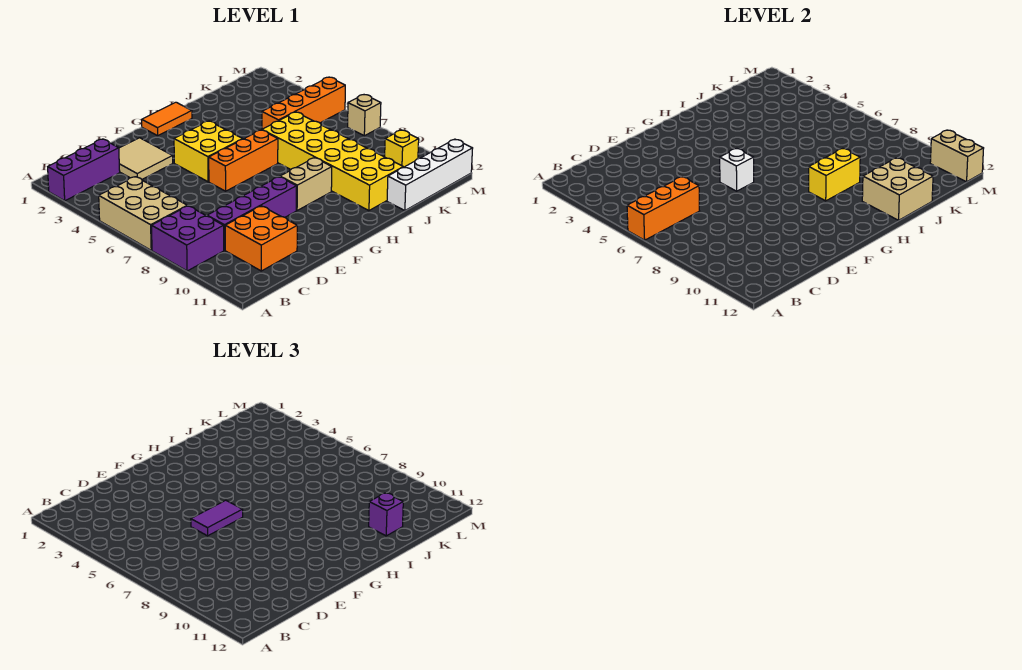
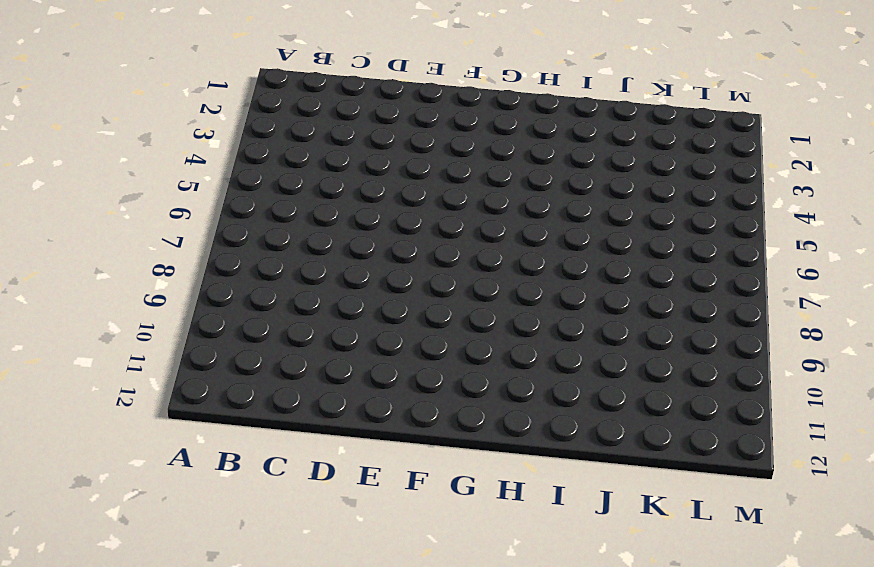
none -> purple 1x3 brick [48,139,120,201]
none -> tan 2x3 brick [99,177,187,250]
none -> purple 2x2 brick [151,206,224,271]

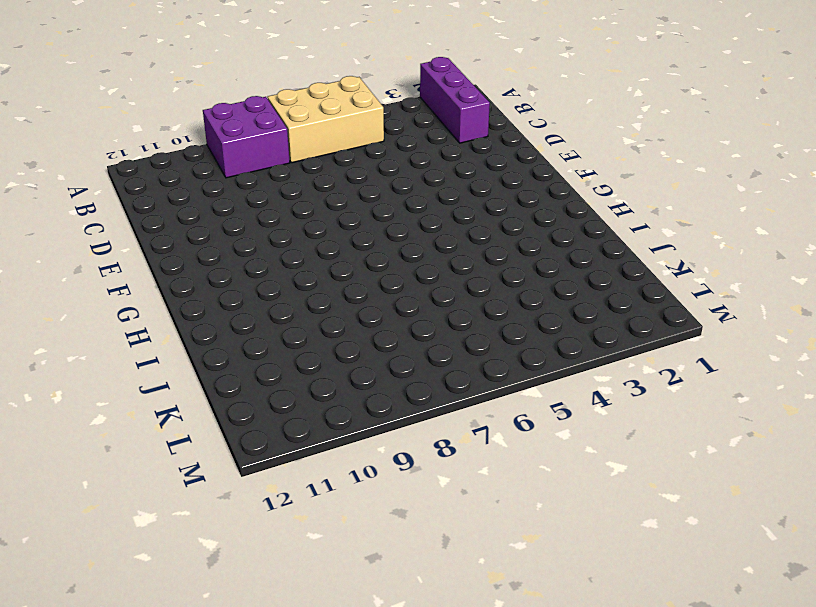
none -> purple 1x4 brick [207,177,297,250]
none -> orange 2x2 brick [225,206,297,271]
none -> tan 2x2 tile [119,138,173,179]

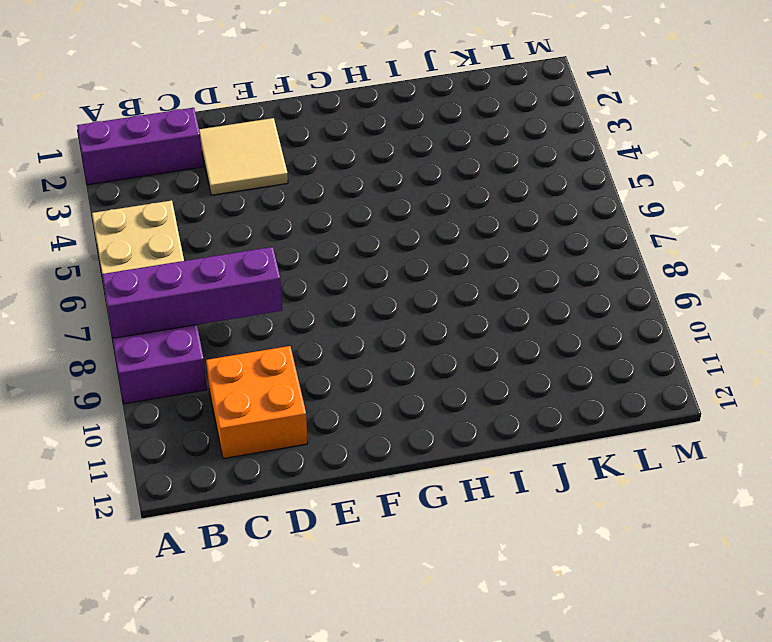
purple 1x4 brick [102,247,282,338] -> purple 1x4 brick moved to [207,177,297,250]
none -> yellow 2x2 brick [174,121,242,182]
none -> orange 1x3 brick [209,130,278,191]
none -> orange 1x2 tile [142,102,192,136]

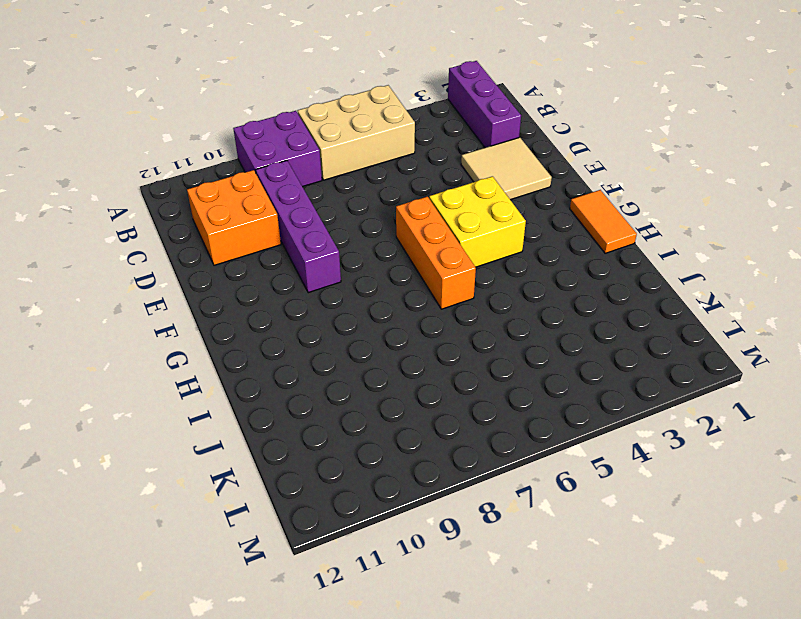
none -> tan 1x2 brick [280,158,332,211]
none -> yellow 2x6 brick [262,112,403,211]
none -> orange 1x4 brick [262,77,345,129]

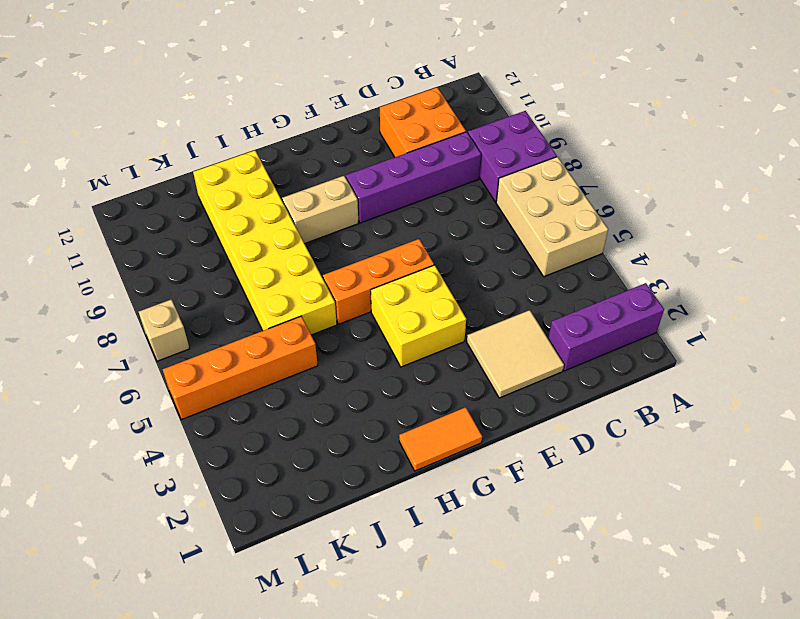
none -> white 1x4 brick [387,139,473,211]
none -> yellow 1x1 brick [385,130,419,167]
none -> orange 1x3 brick [627,177,699,240]

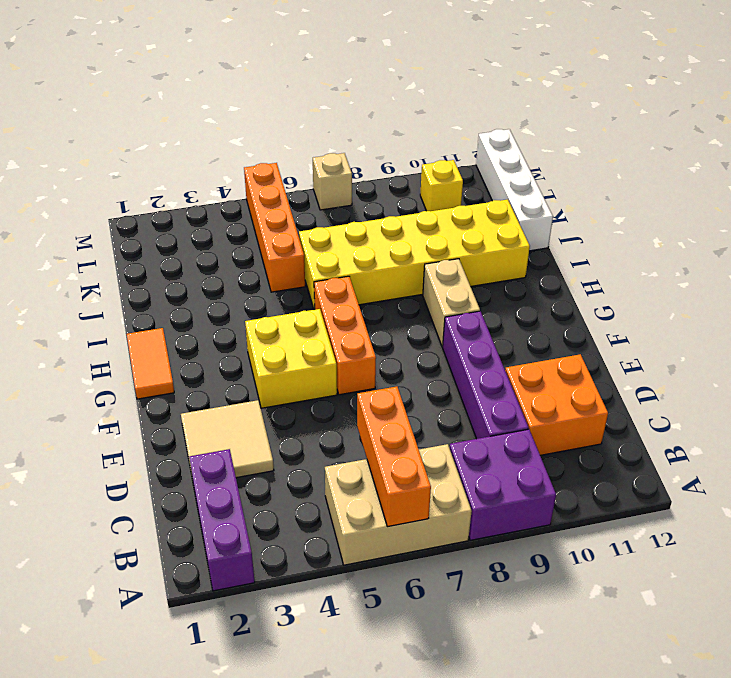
none -> white 1x1 brick [720,149,754,191]
none -> yellow 1x2 brick [809,149,860,201]
none -> tan 2x2 brick [862,158,933,220]

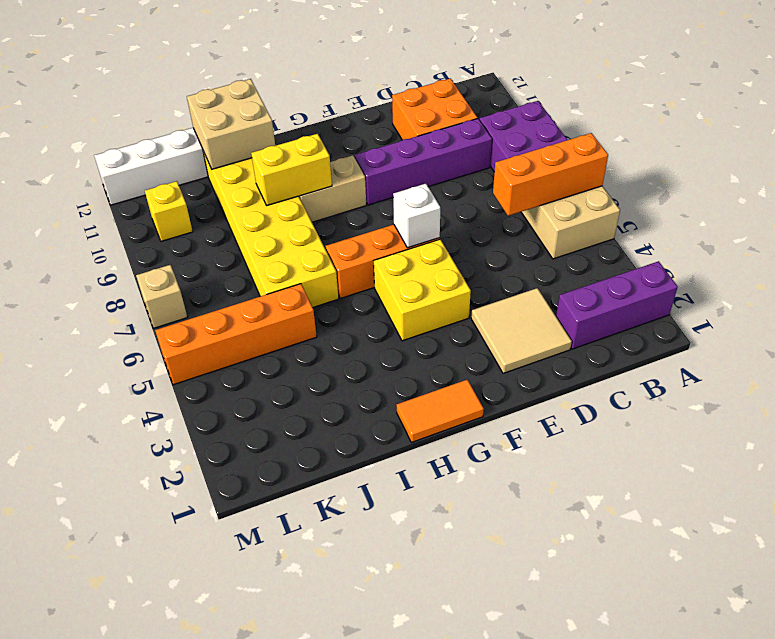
none -> tan 1x2 brick [930,130,984,182]
none -> purple 1x2 tile [191,500,243,536]
none -> purple 1x1 brick [369,493,403,536]

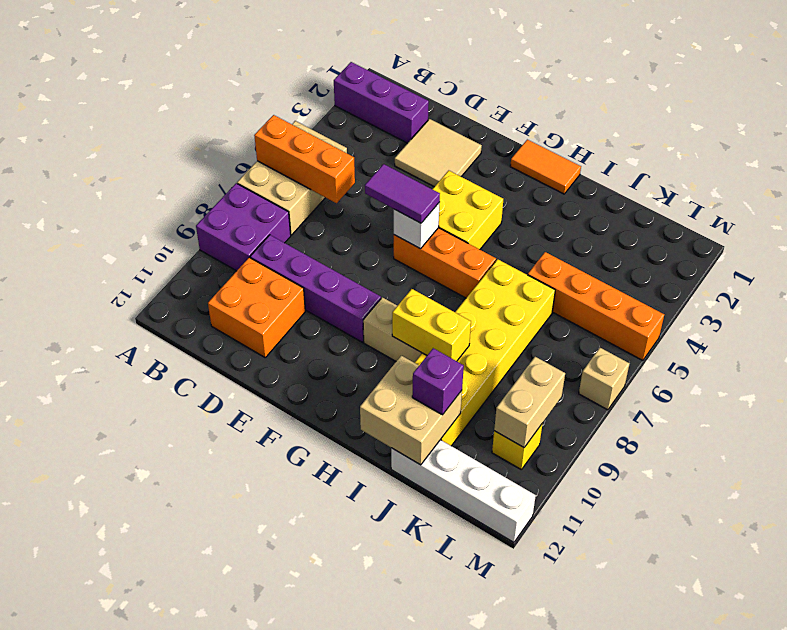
tan 1x2 brick [494,357,565,447] -> tan 1x2 brick moved to [930,130,984,182]

